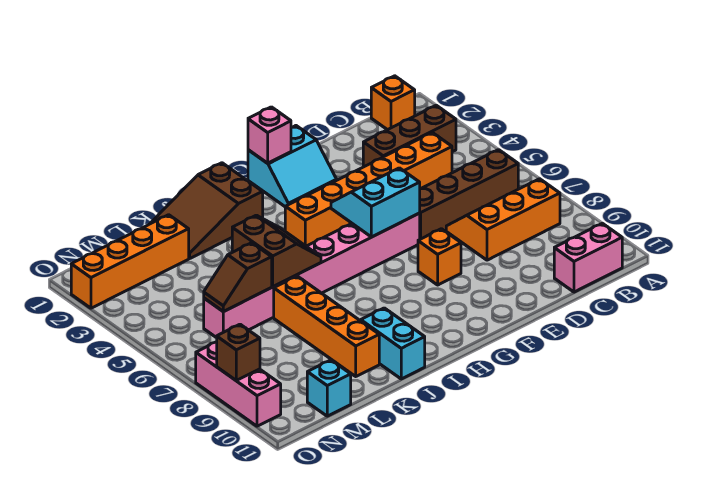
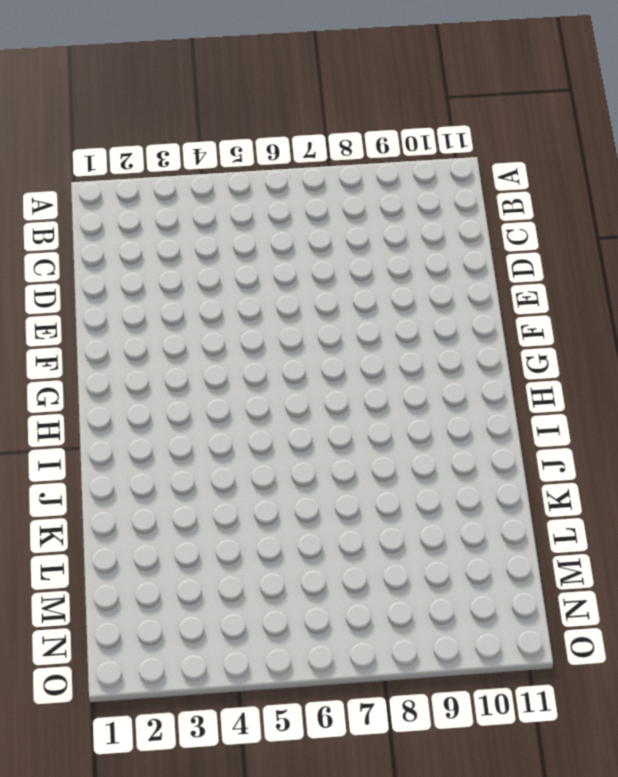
none -> orange 1x1 brick [371,76,415,130]
none -> brown 1x3 brick [363,105,456,167]
none -> brown 1x4 brick [420,150,518,239]

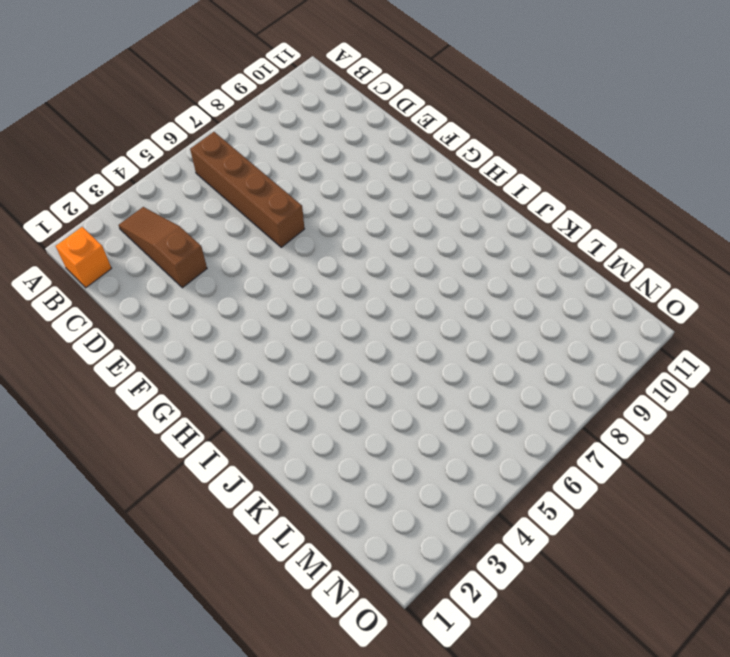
brown 1x3 slope [119,207,207,288] -> brown 1x3 brick [363,105,456,167]
none -> orange 2x3 slope [446,179,560,260]
none -> pink 1x2 brick [554,223,622,292]
none -> orange 1x6 brick [285,133,452,246]

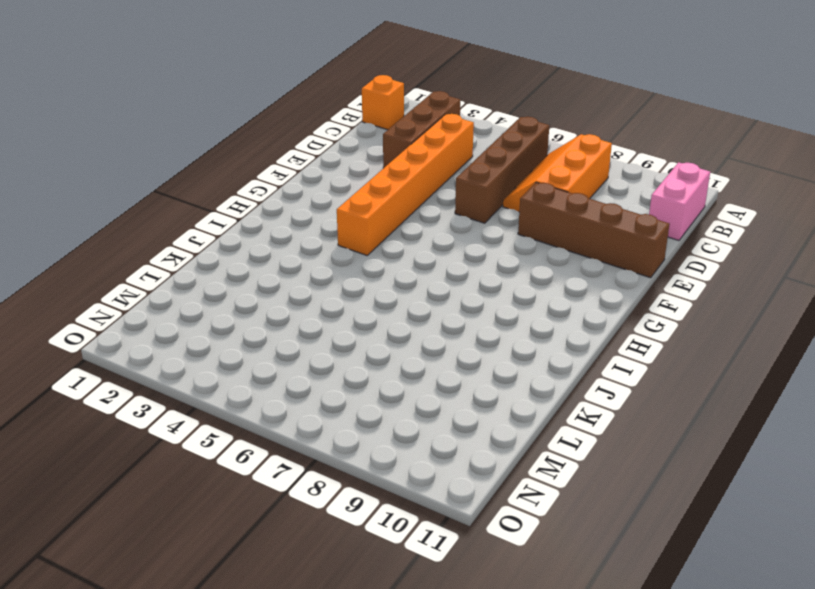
brown 1x4 brick [518,182,669,278] -> none
none -> cyan 2x2 slope [248,126,337,207]
none -> pink 1x8 brick [204,213,420,338]
none -> orange 1x1 brick [418,229,461,285]

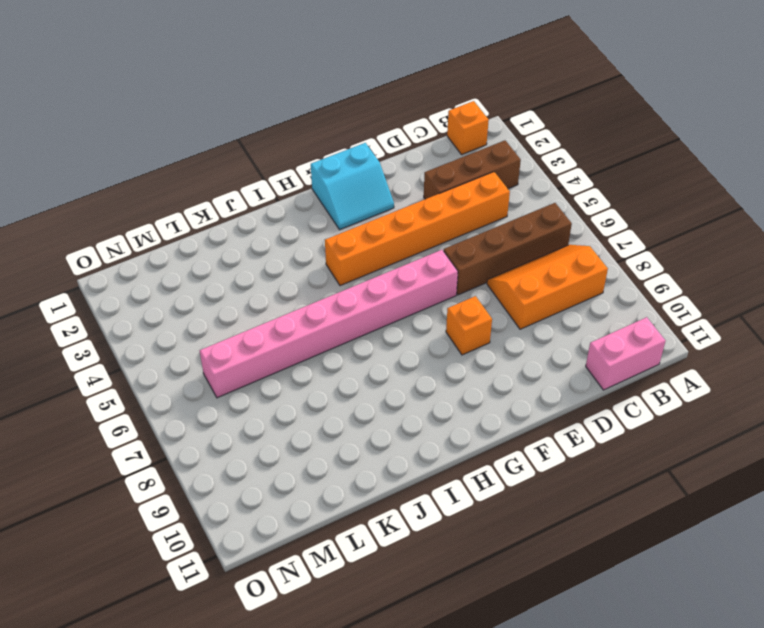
none -> brown 2x3 slope [150,163,263,258]
none -> cyan 1x2 brick [361,308,425,379]
none -> orange 1x4 brick [274,276,379,376]

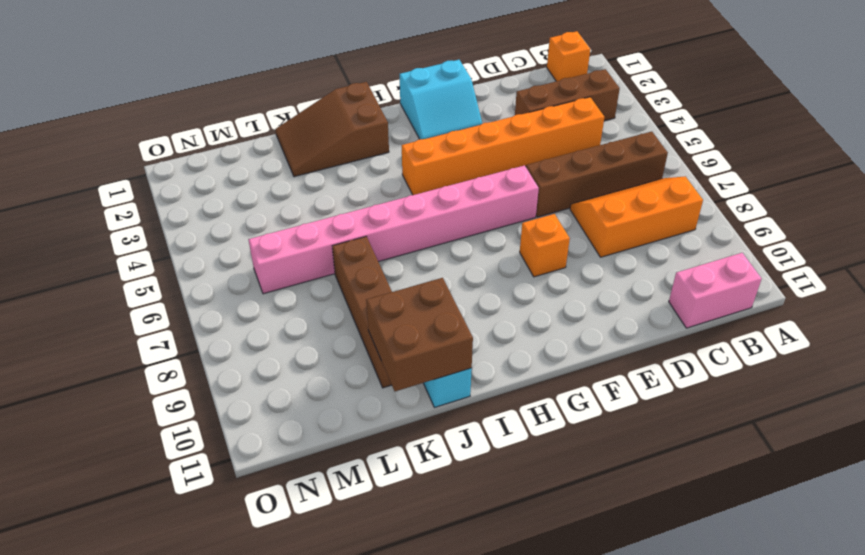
brown 2x2 brick [366,278,473,391] -> none
brown 1x4 brick [332,236,392,388] -> orange 1x4 brick [274,276,379,376]
none -> orange 1x4 brick [71,215,189,308]
none -> cyan 1x1 brick [307,360,351,416]
none -> pink 1x3 brick [196,342,281,426]

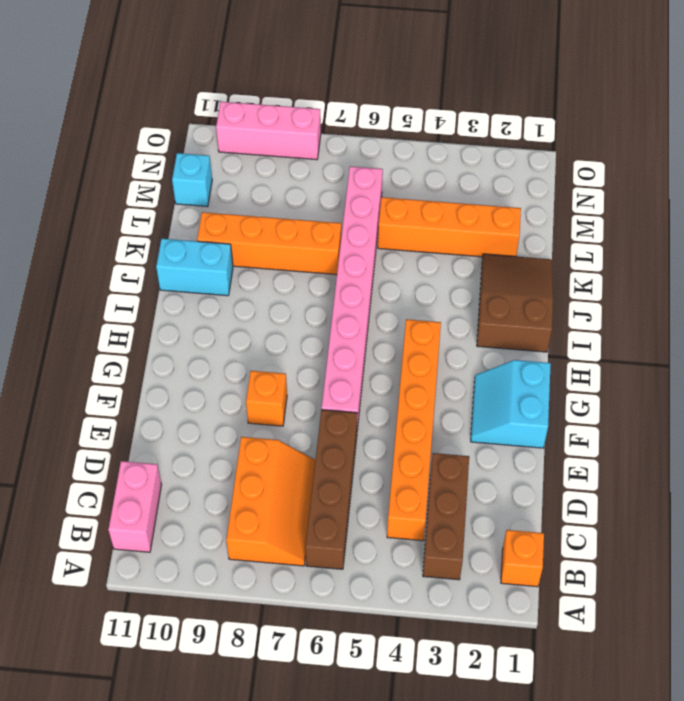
orange 1x4 brick [378,197,521,257] -> orange 1x4 brick turned to [71,215,189,308]
none -> cyan 2x2 slope [331,168,420,237]
none -> pink 1x1 brick [248,107,291,163]
none -> brown 2x2 slope [232,215,321,287]

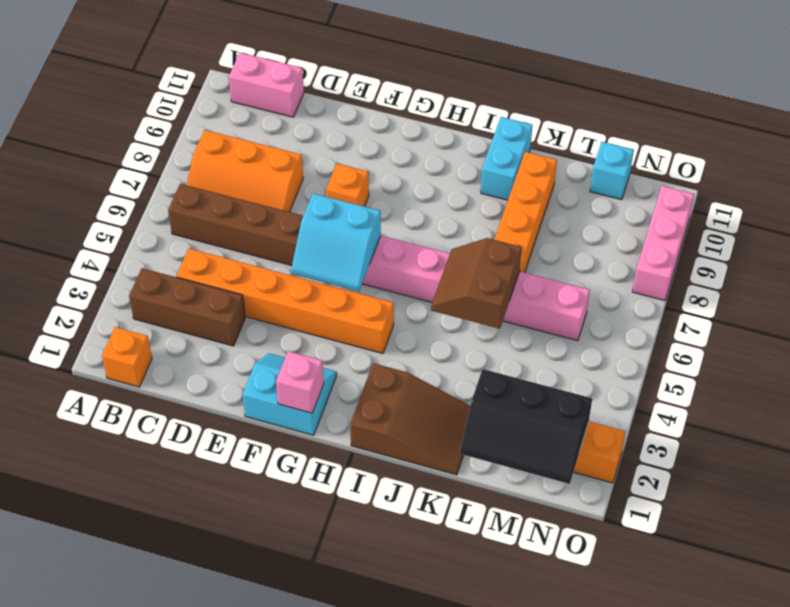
black 2x3 slope [460,369,592,484] -> none
none -> brown 1x2 slope [204,243,272,312]
none -> brown 1x1 brick [217,324,260,380]

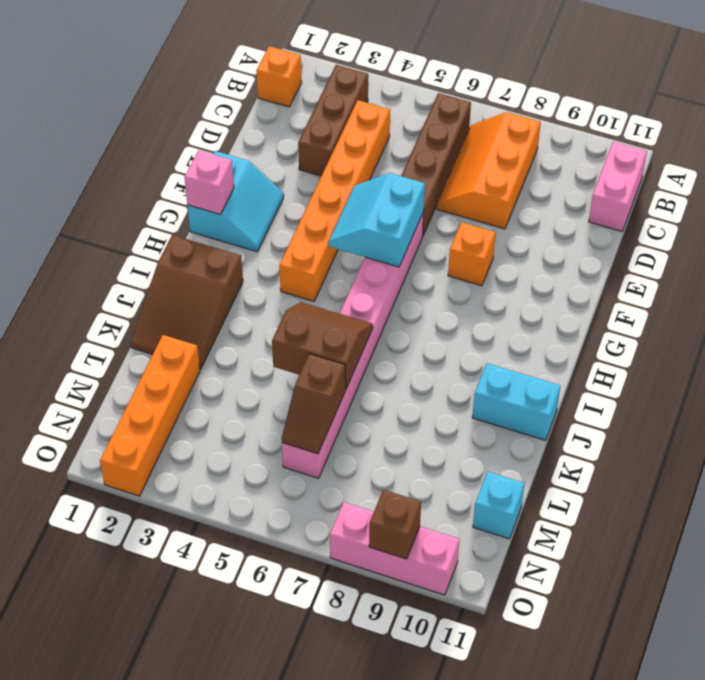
none -> orange 1x4 brick [274,276,379,376]

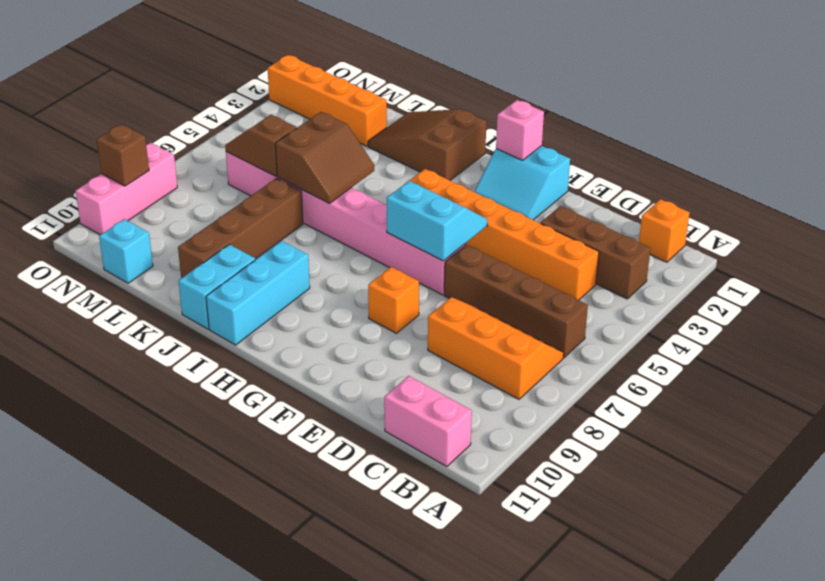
cyan 1x3 brick [206,241,310,345] -> none
brown 1x4 brick [178,178,303,278] -> orange 1x4 brick [274,276,379,376]

